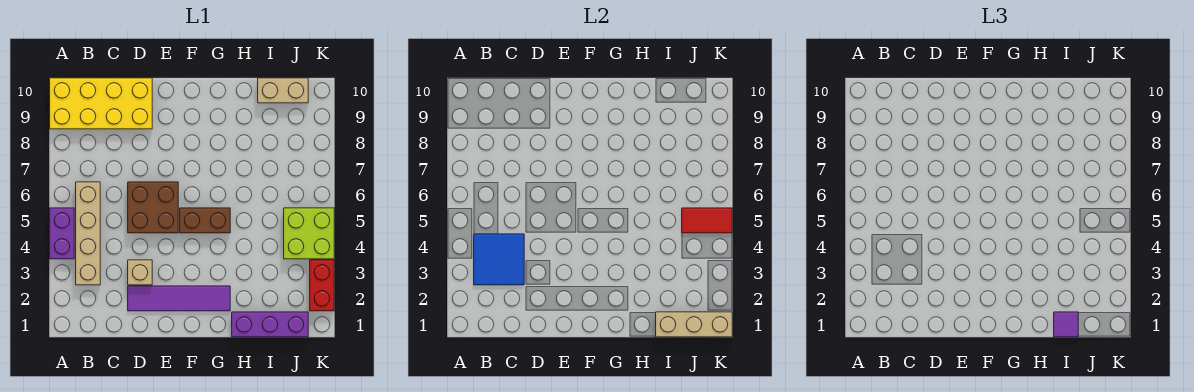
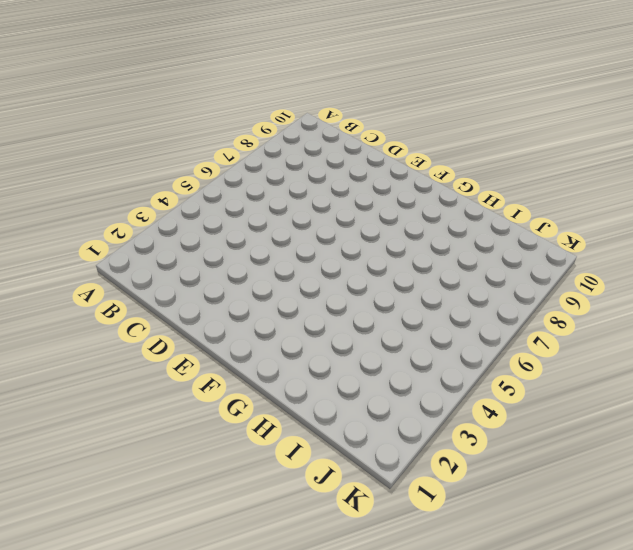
none -> purple 1x2 brick [50,208,74,259]
none -> yellow 2x4 brick [50,78,152,129]
none -> tan 1x4 brick [76,182,100,285]

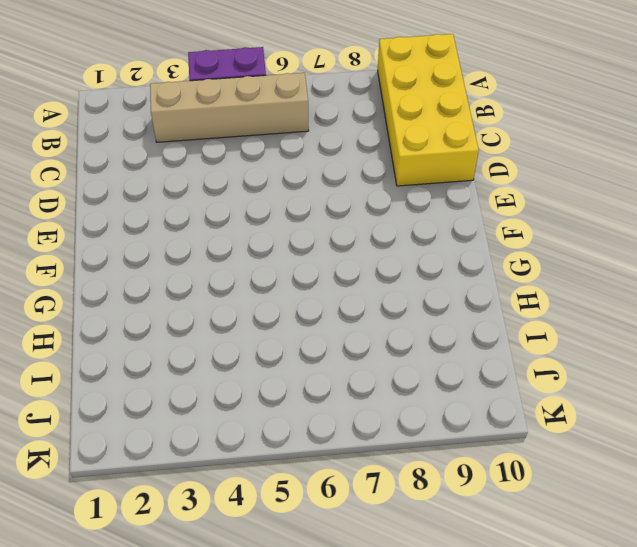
none -> purple 1x4 tile [128,286,230,311]
none -> tan 1x1 brick [128,260,152,285]
none -> brown 2x2 brick [128,182,178,233]

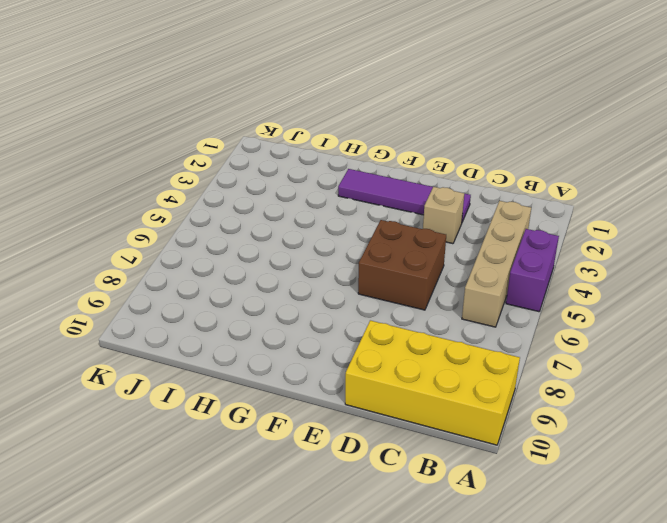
none -> brown 1x2 brick [180,208,230,233]
none -> purple 1x3 brick [232,312,308,337]
none -> tan 1x2 brick [258,78,308,103]

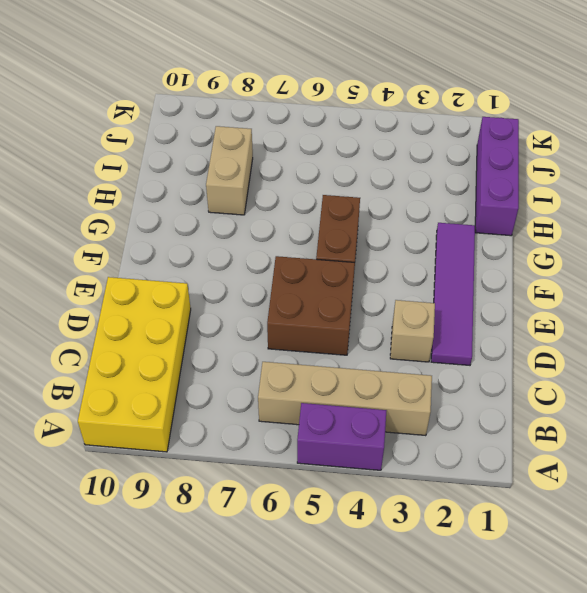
tan 1x2 brick [206,126,253,215] -> tan 1x2 brick moved to [258,78,308,103]
none -> lime 2x2 brick [284,208,334,259]
none -> red 1x2 brick [310,260,334,311]
none -> blue 2x2 tile [474,234,524,285]

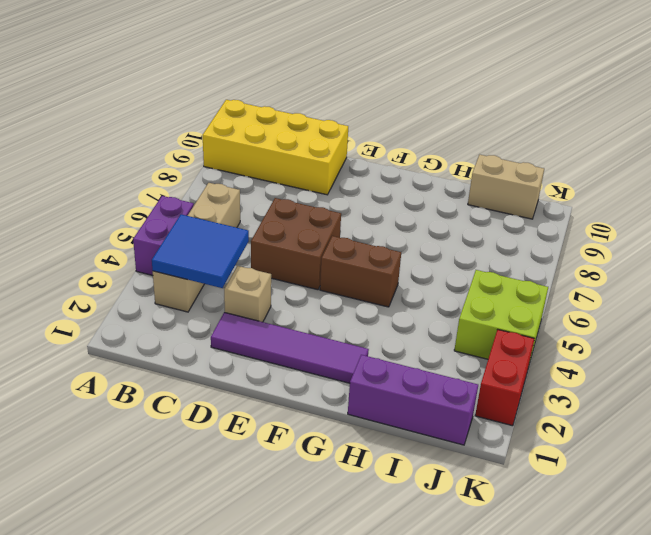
none -> tan 1x3 brick [656,312,732,337]
none -> red 1x2 tile [682,208,732,233]
none -> purple 1x1 tile [1054,312,1078,337]

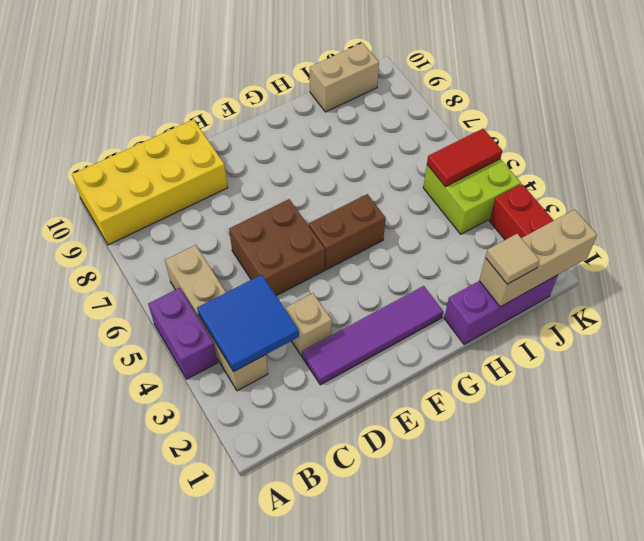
tan 1x1 tile [486,234,539,284] -> purple 1x1 tile [1054,312,1078,337]

